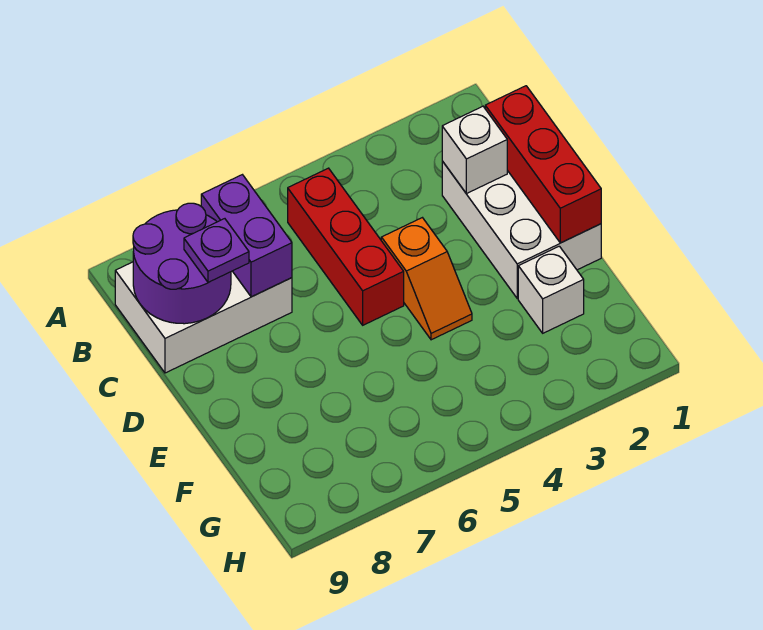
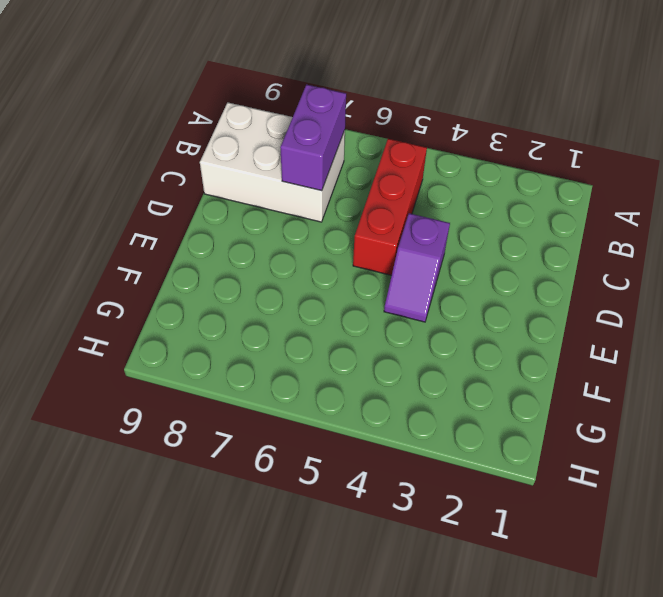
purple 1x2 slope [384,213,450,322] -> orange 1x2 slope [381,218,472,340]
none -> white 2x3 brick [442,161,601,298]
none -> white 1x1 brick [518,246,584,333]

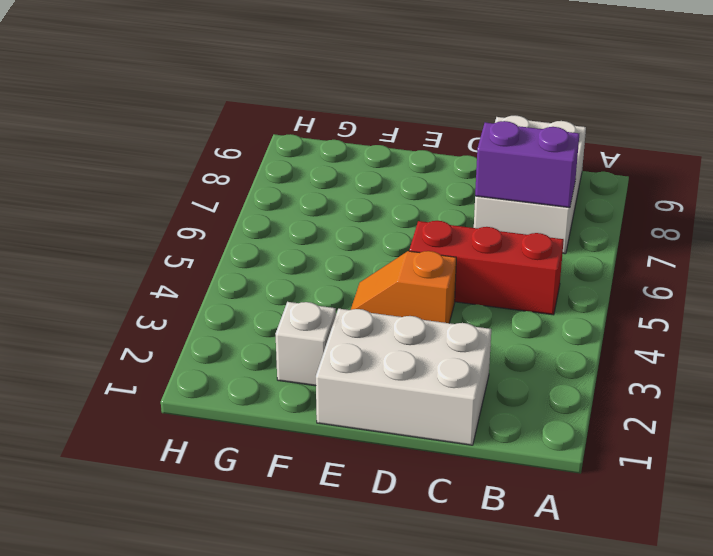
none -> purple 2x2 round brick [133,203,231,324]
none -> red 1x3 brick [485,86,601,243]

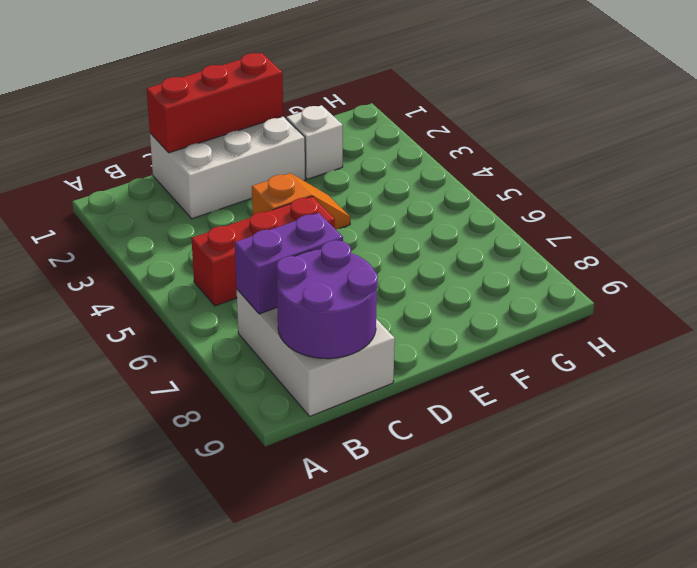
none -> white 1x1 brick [442,106,507,194]
none -> purple 1x1 plate [184,219,249,282]

